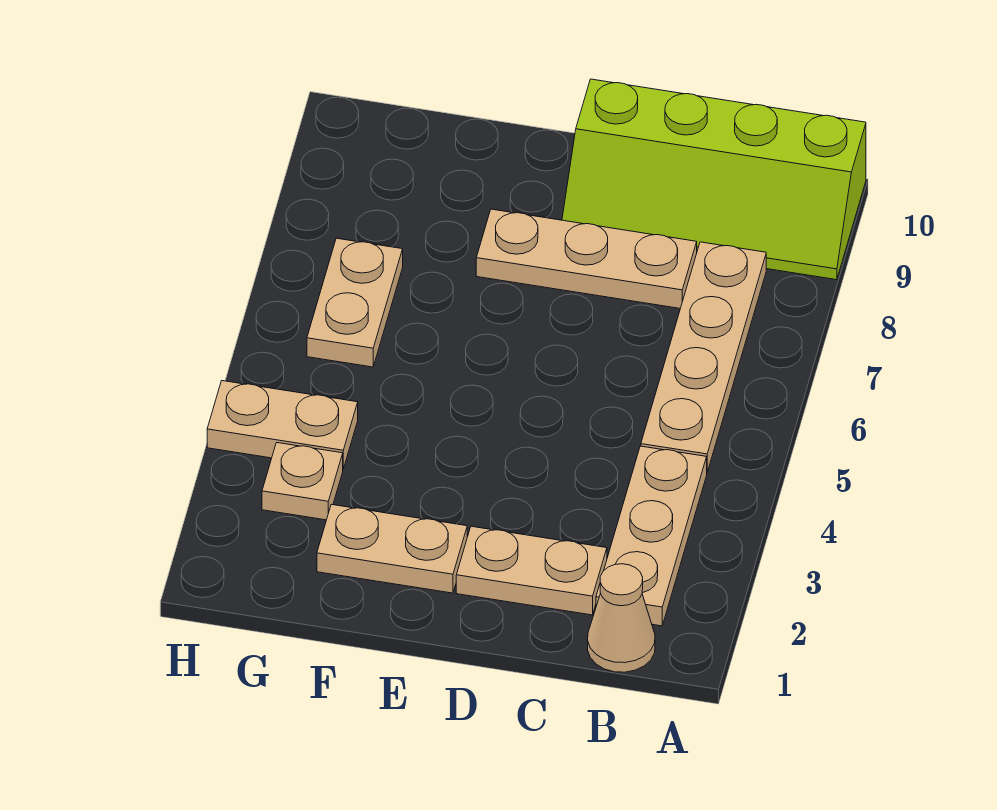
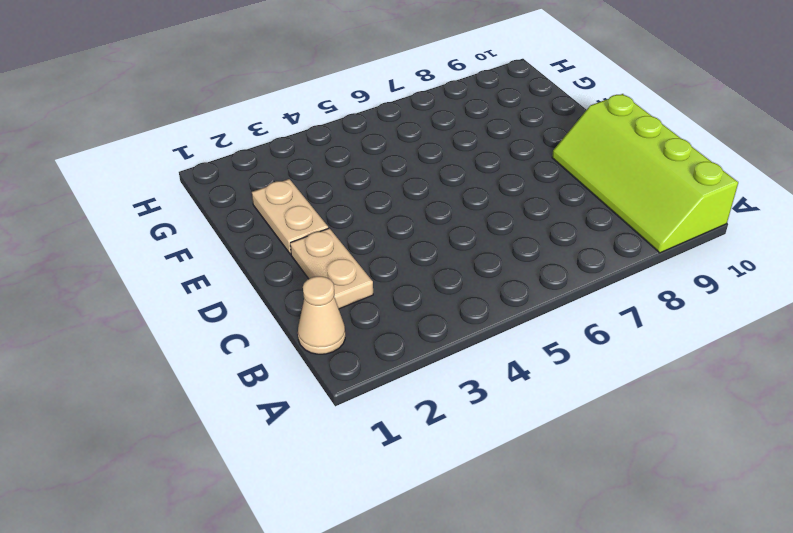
none -> tan 1x3 plate [596,446,707,626]
none -> tan 1x4 plate [641,242,766,472]

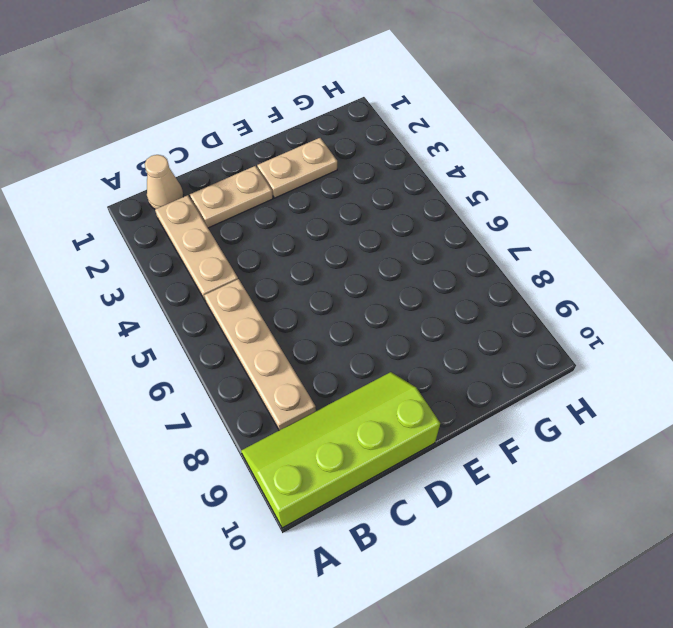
none -> tan 1x3 plate [476,209,697,308]
none -> tan 1x1 plate [262,443,343,520]

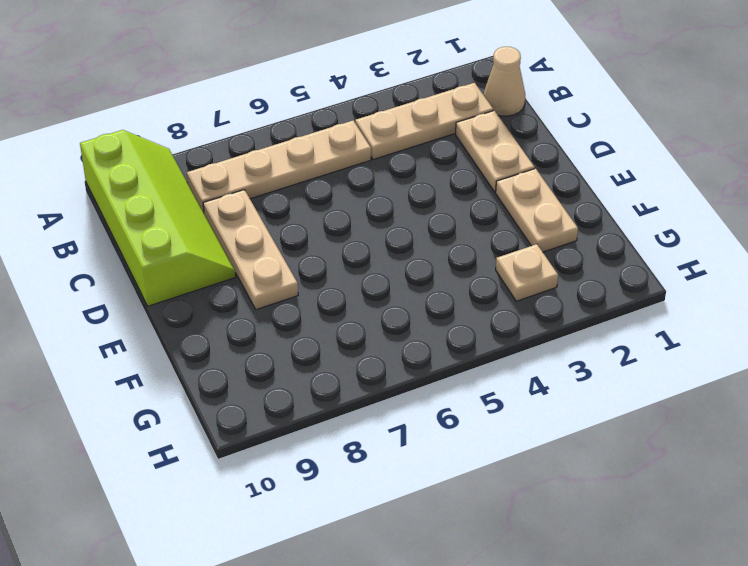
none -> tan 1x2 plate [207,381,358,469]
none -> tan 1x2 plate [307,238,403,367]

